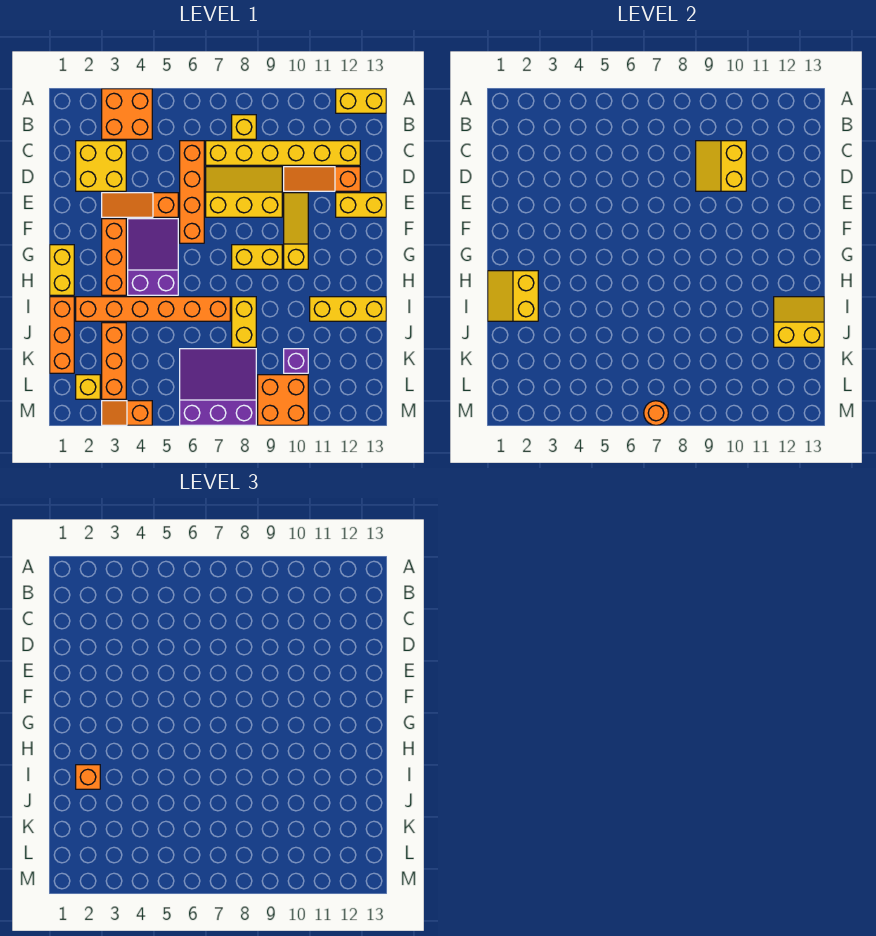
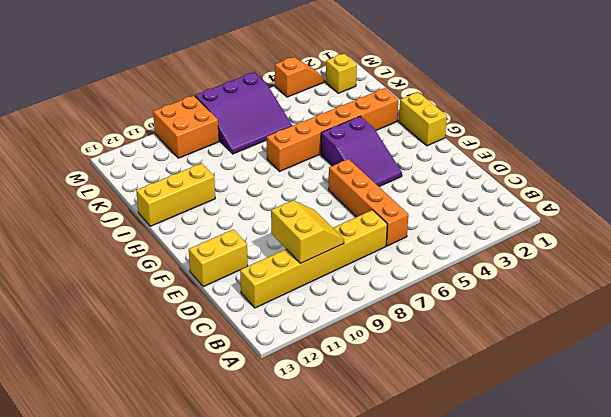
none -> orange 2x2 brick [102,89,152,139]
none -> yellow 1x2 brick [336,89,386,113]
none -> yellow 1x1 brick [232,115,256,139]
none -> yellow 2x2 brick [76,141,126,191]

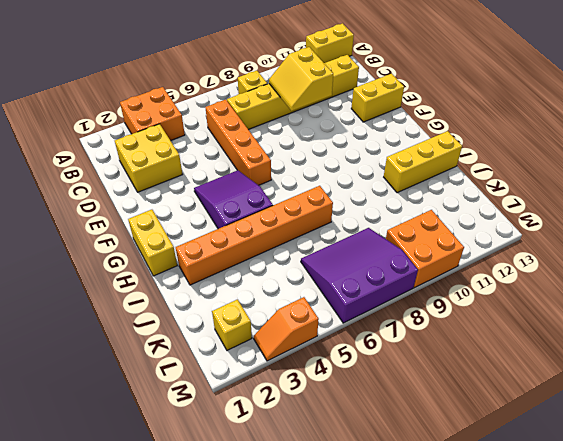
none -> yellow 2x3 slope [206,167,282,217]
none -> orange 1x3 slope [284,167,360,191]
none -> orange 1x3 slope [102,193,178,217]
none -> yellow 1x3 slope [284,193,308,269]

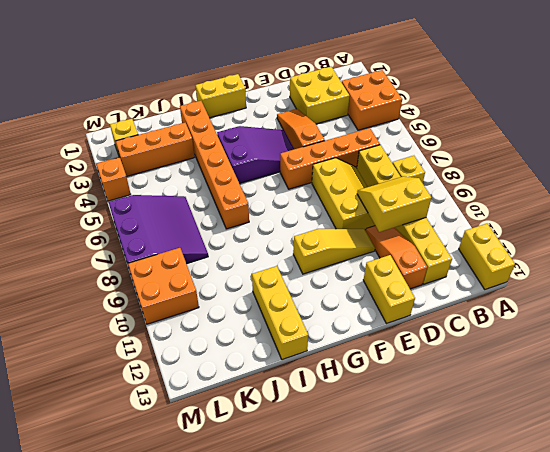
none -> orange 1x3 brick [102,219,126,295]
none -> yellow 1x2 brick [232,245,282,269]
none -> orange 1x3 brick [50,297,74,373]
none -> yellow 1x2 brick [232,297,256,347]

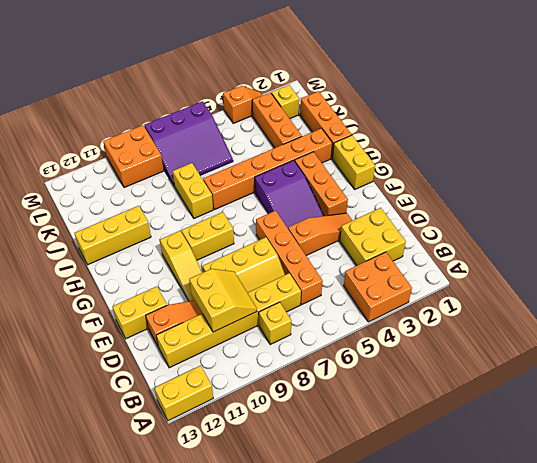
none -> purple 1x1 brick [284,349,308,373]
none -> yellow 2x2 slope [488,271,538,321]
none -> yellow 2x2 slope [774,297,824,347]
none -> orange 1x1 round brick [644,401,668,425]

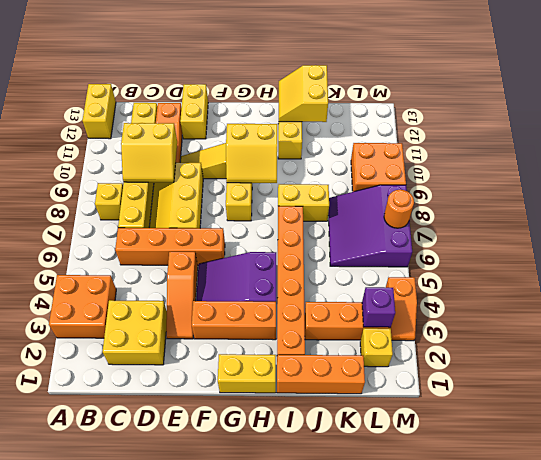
yellow 2x2 slope [226,124,277,183] -> yellow 2x2 slope moved to [488,271,538,321]
purple 1x1 brick [362,287,395,327] -> purple 1x1 brick moved to [284,349,308,373]
none -> orange 1x1 brick [76,765,100,789]

